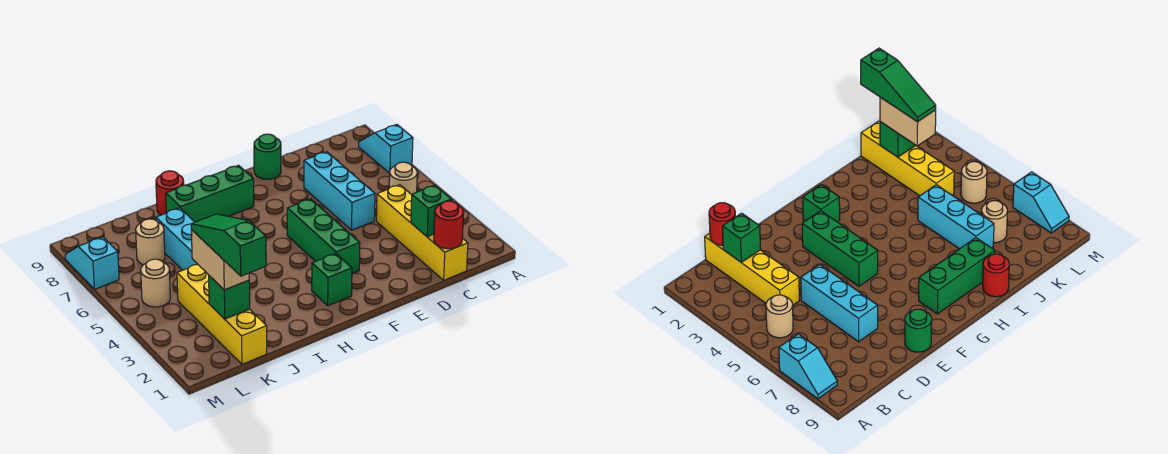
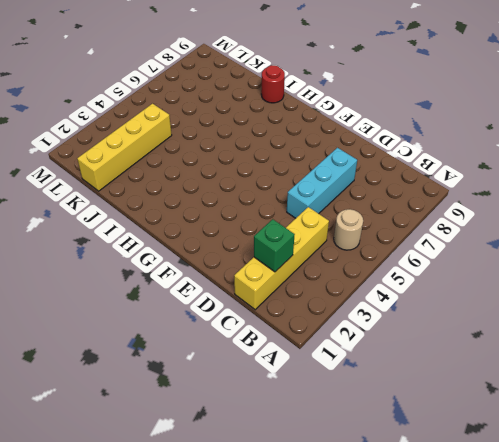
none -> cyan 1x2 slope [359,124,413,173]
none -> green 1x1 round brick [254,134,281,179]
none -> green 1x3 brick [287,199,360,273]

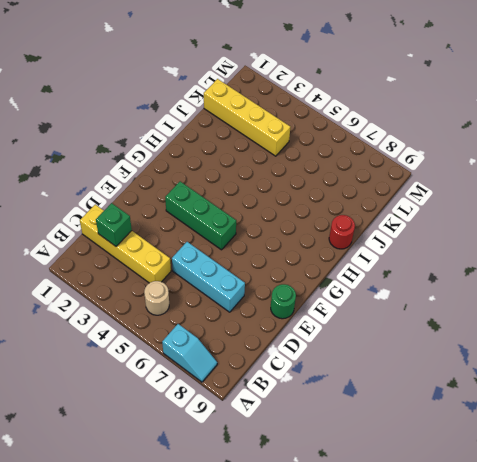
none -> green 1x1 brick [312,253,352,306]
none -> green 1x3 brick [166,165,254,222]
none -> cyan 1x3 brick [156,208,198,270]

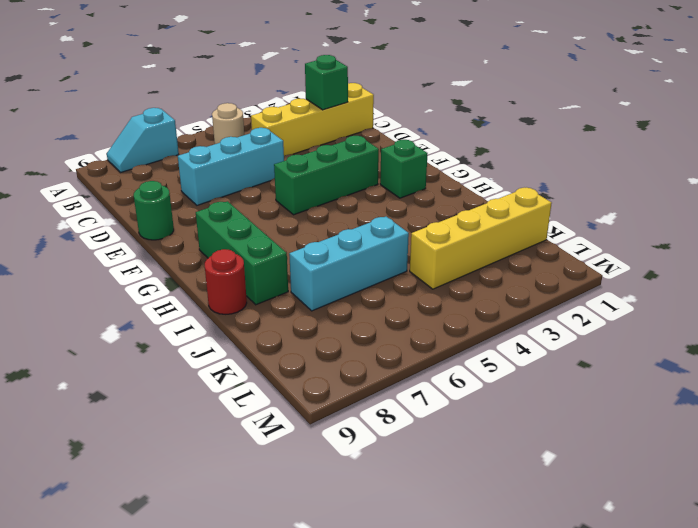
none -> tan 1x1 round brick [136,219,165,265]
none -> tan 1x1 round brick [141,259,170,307]
none -> cyan 1x2 slope [65,237,119,289]

